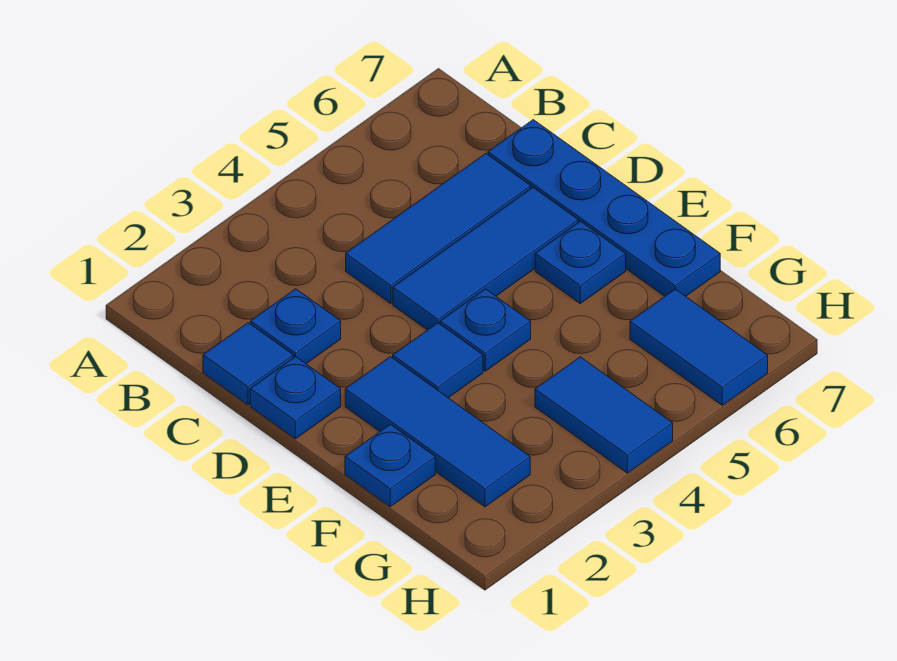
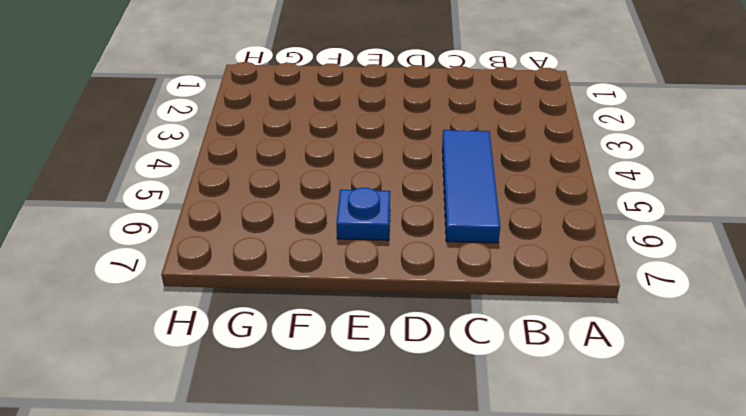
none -> blue 1x1 tile [203,323,293,405]
none -> blue 1x1 plate [251,289,341,364]
none -> blue 1x4 plate [488,120,720,296]

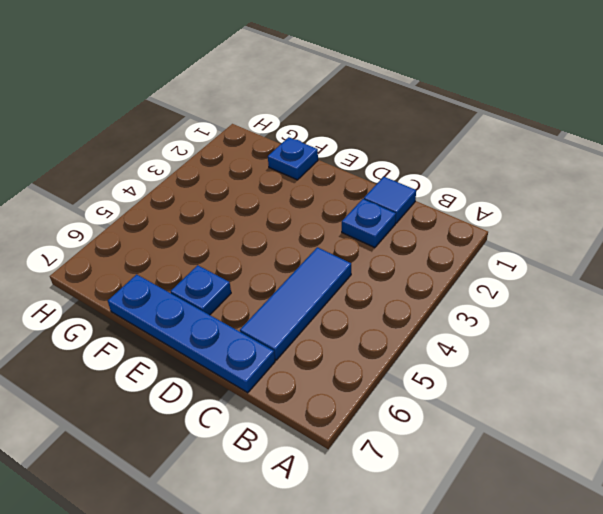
none -> blue 1x1 plate [250,356,341,439]
none -> blue 1x3 tile [393,188,578,330]
none -> blue 1x3 tile [345,357,530,507]

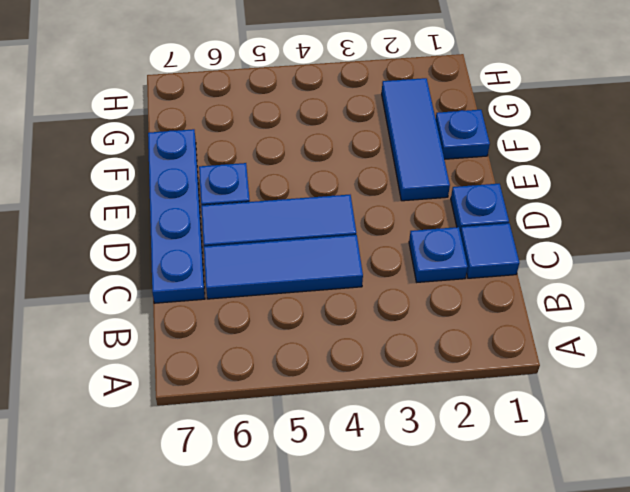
none -> blue 1x1 tile [393,323,483,398]
none -> blue 1x1 plate [440,289,531,371]
none -> blue 1x2 tile [535,357,673,473]

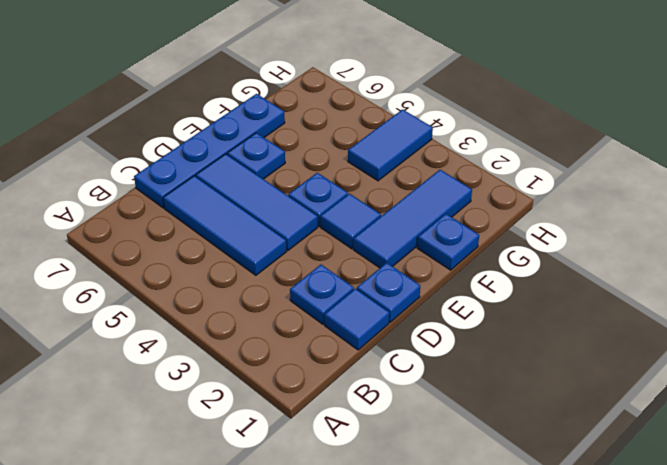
none -> blue 1x2 tile [630,289,768,405]

